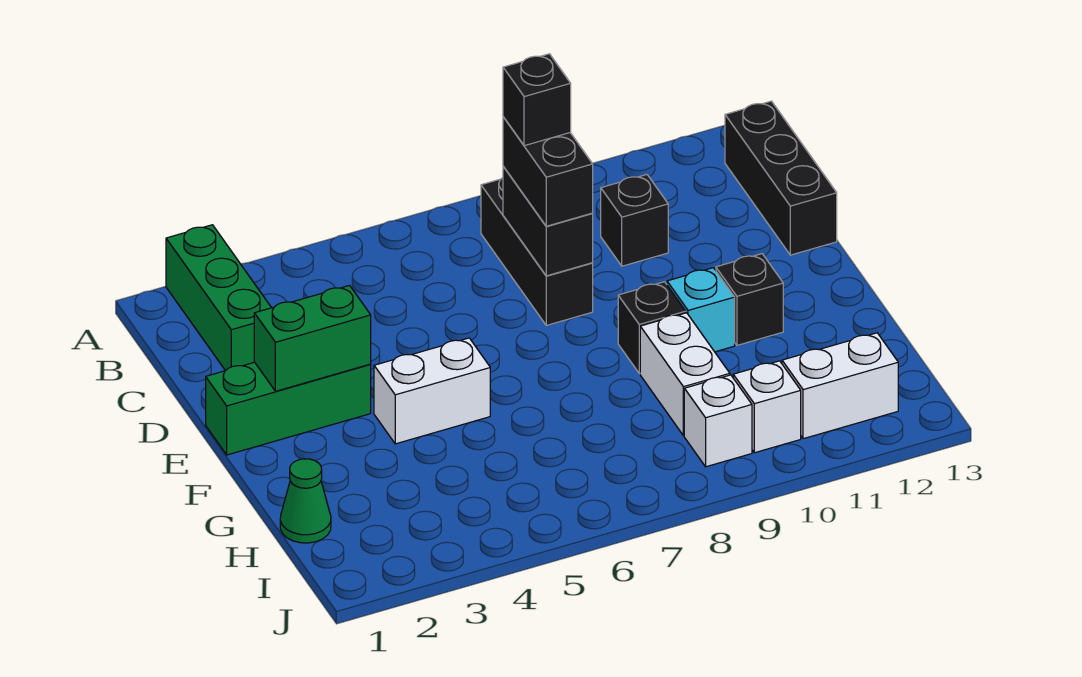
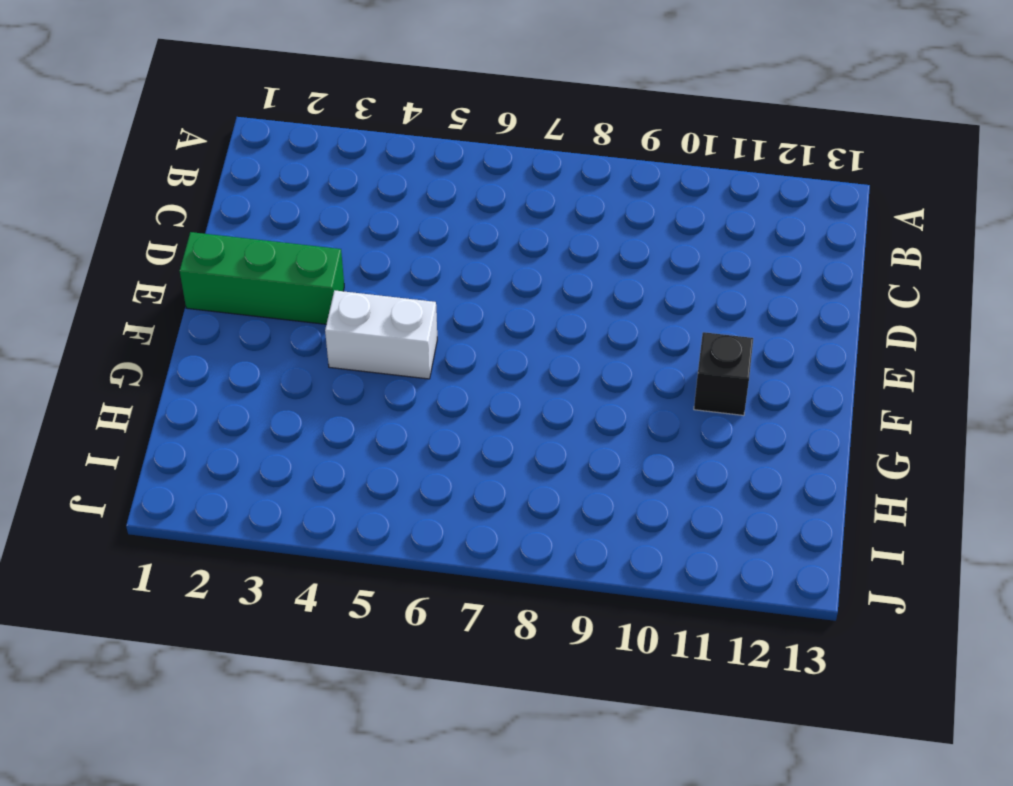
none -> green 1x3 brick [166,225,271,371]
none -> black 1x3 brick [481,178,593,325]
none -> black 1x3 brick [725,101,837,255]

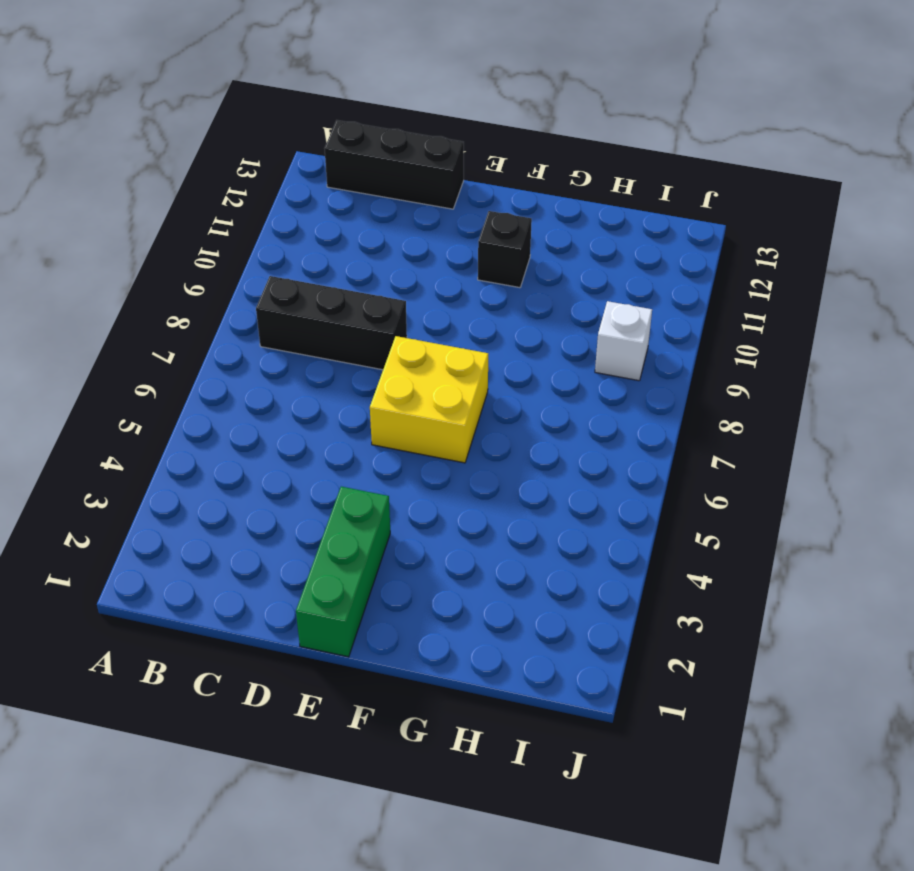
yellow 2x2 brick [370,336,488,463] -> none
none -> green 1x3 brick [166,225,271,371]
none -> black 1x1 brick [601,175,668,266]
none -> white 1x2 brick [374,338,490,444]

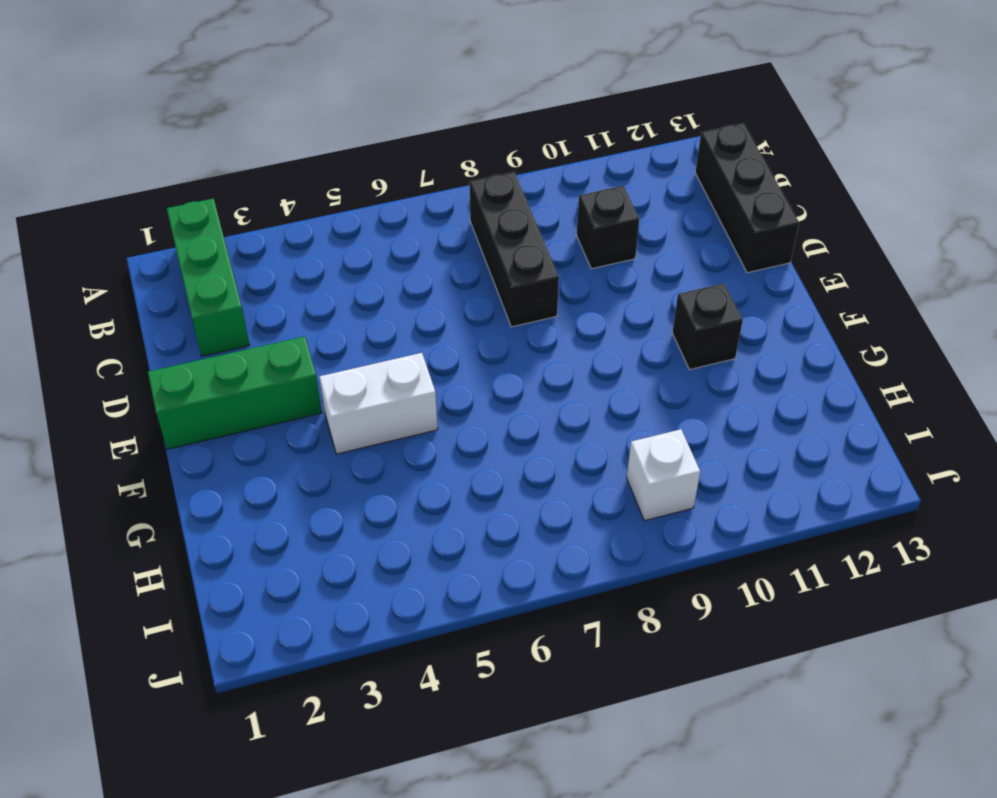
none -> black 1x1 brick [618,282,686,374]
none -> cyan 1x1 brick [667,268,735,352]
none -> white 1x2 brick [640,313,730,436]

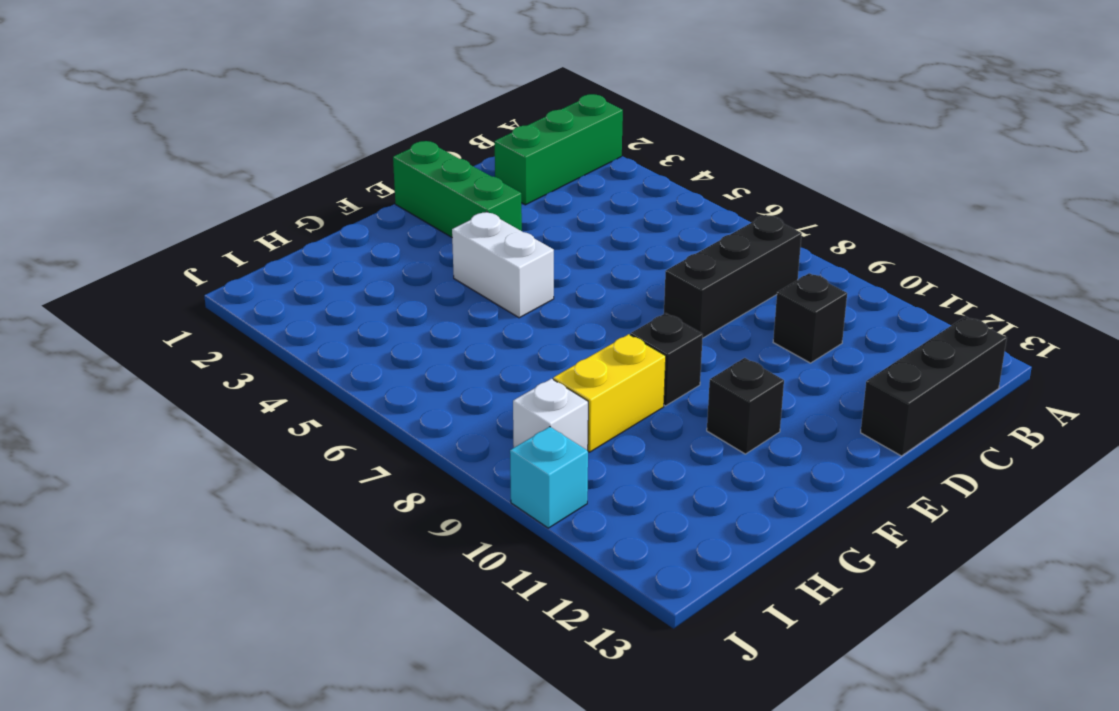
yellow 1x2 brick [553,334,666,452] -> white 1x2 brick [640,313,730,436]
cyan 1x1 brick [510,427,588,528] -> cyan 1x1 brick moved to [667,268,735,352]
none -> green 1x1 cone [280,459,331,543]
none -> white 1x1 brick [733,361,801,453]
none -> white 1x2 brick [782,333,898,439]

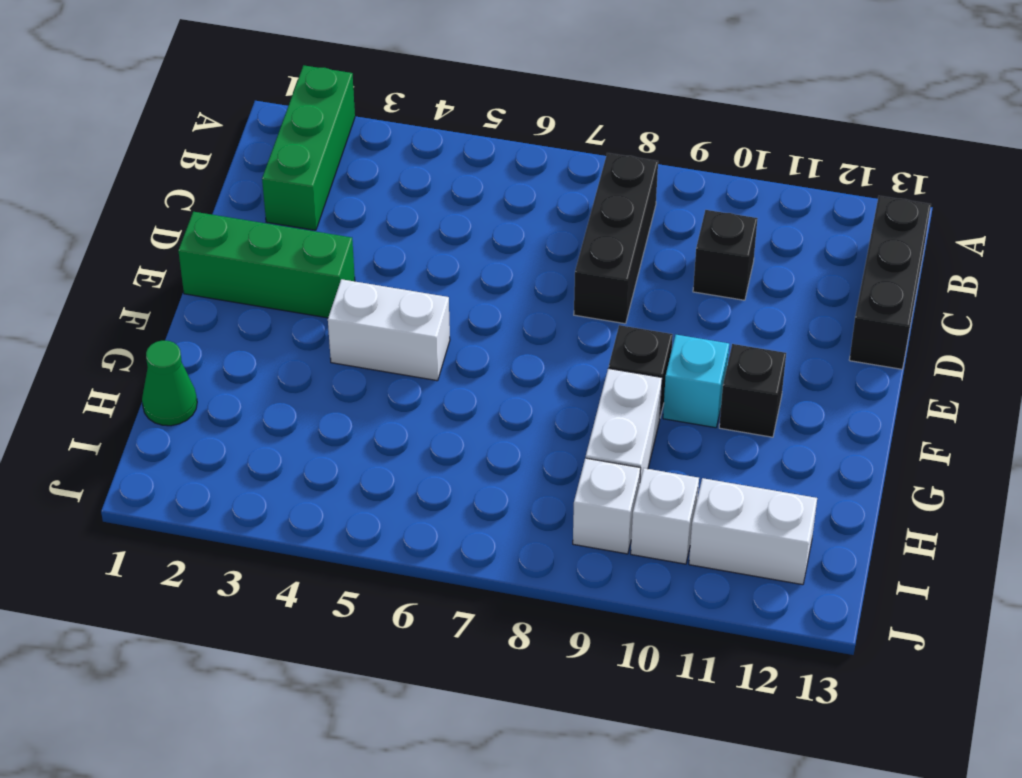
none -> black 1x2 brick [503,167,593,276]
none -> green 1x2 brick [254,286,371,391]
none -> black 1x2 brick [503,117,593,226]

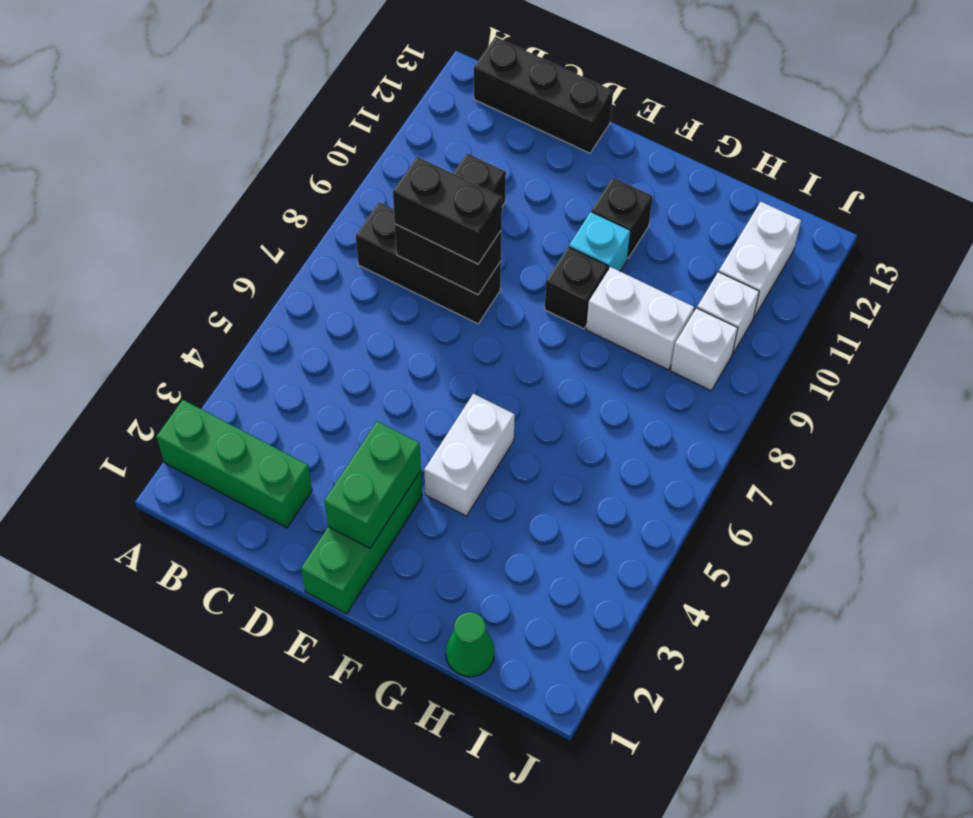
none -> black 1x1 brick [503,54,571,146]

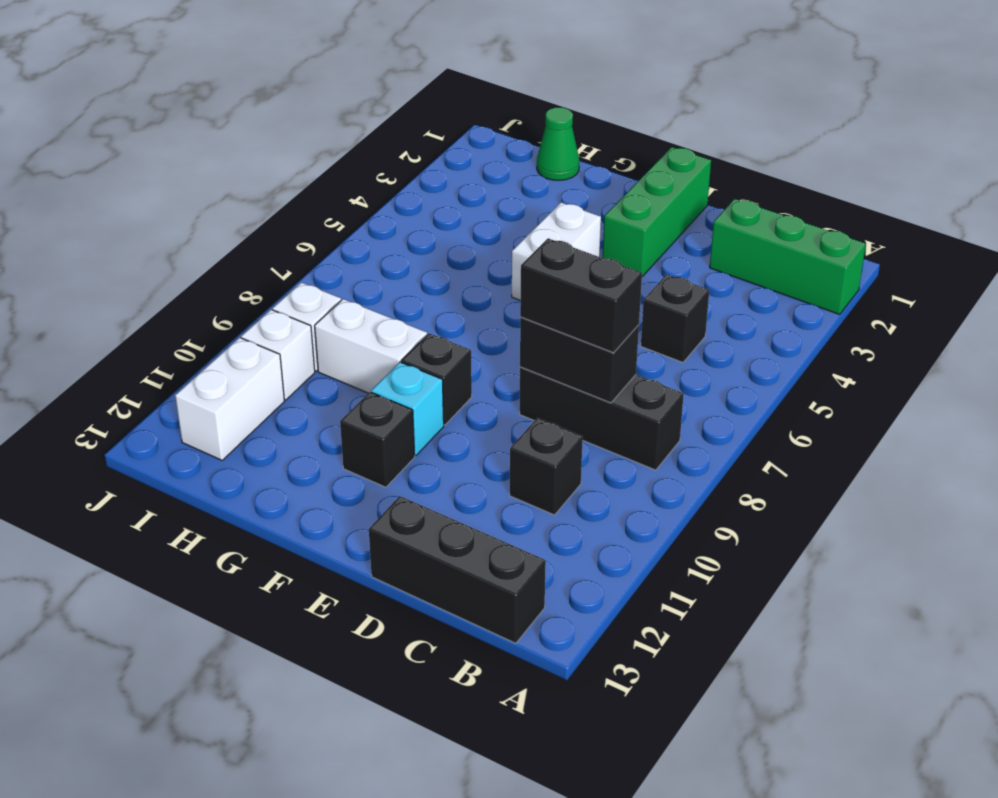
black 1x1 brick [641,274,709,362] -> black 1x1 brick moved to [503,54,571,146]
none -> green 1x2 brick [254,286,371,391]

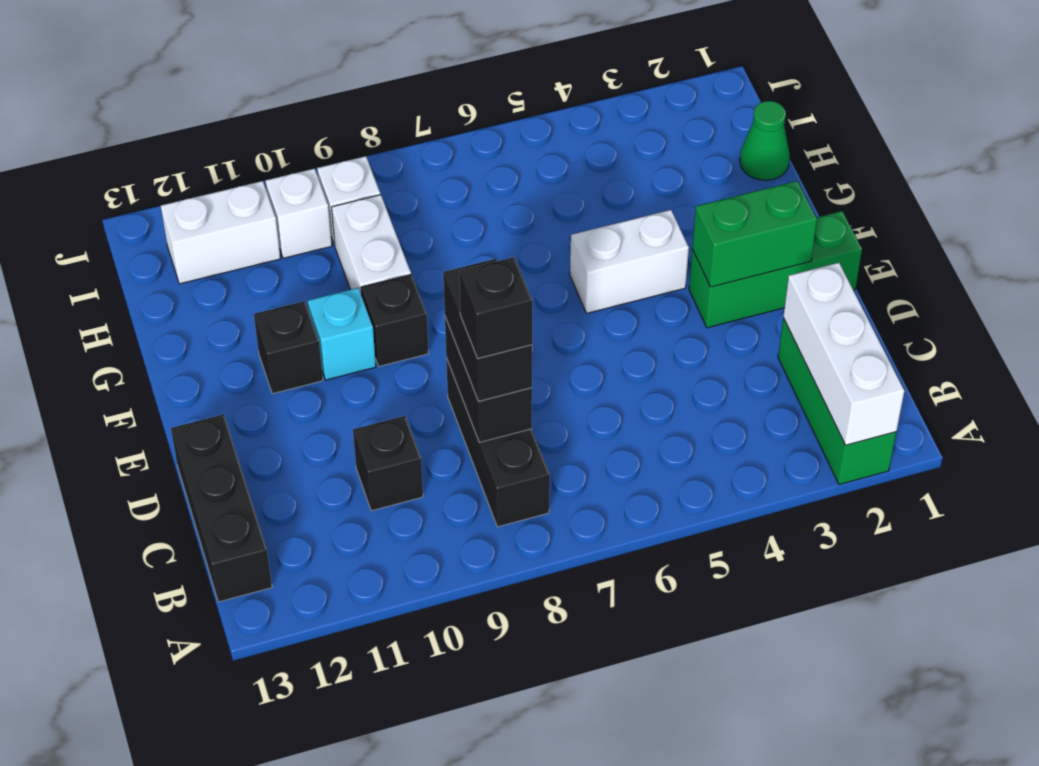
white 1x3 brick [783,263,904,445] -> none

